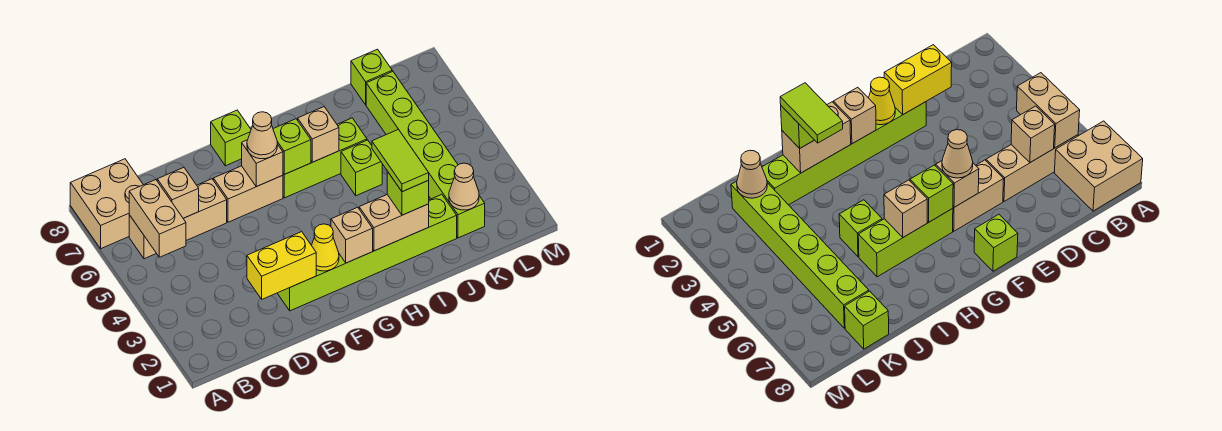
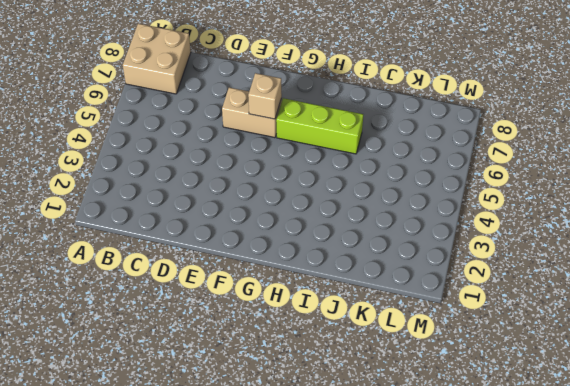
none -> tan 1x3 brick [129,179,227,259]
none -> lime 1x6 brick [278,194,457,311]
none -> lime 1x1 brick [211,110,251,166]

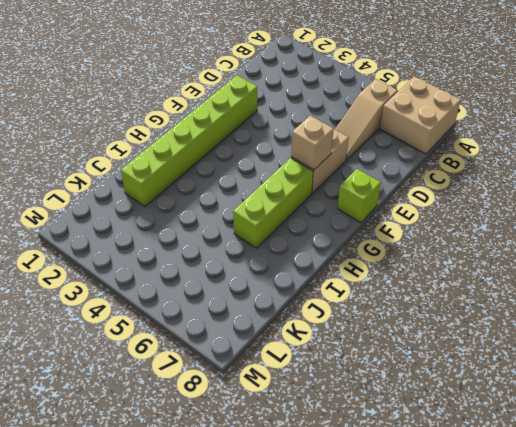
tan 1x3 slope [335,79,397,160] -> tan 1x3 brick [129,179,227,259]
none -> lime 1x1 brick [341,140,382,196]
none -> lime 1x6 brick [366,71,485,238]
none -> lime 1x1 brick [351,49,392,105]

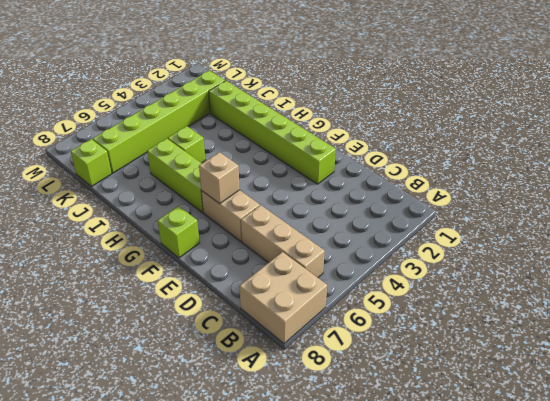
none -> tan 1x2 brick [129,180,186,257]
none -> tan 1x1 brick [157,167,199,218]
none -> yellow 1x2 brick [247,232,316,299]

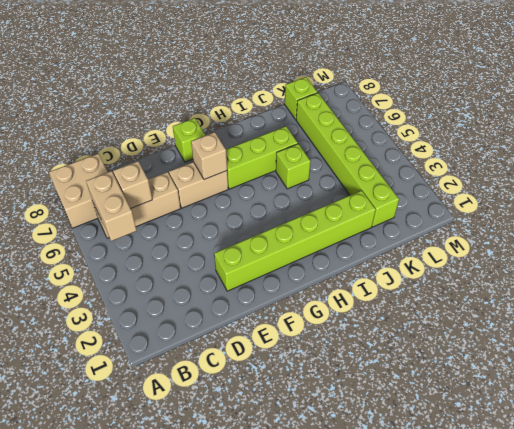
none -> yellow 1x2 brick [247,232,316,299]
none -> yellow 1x1 cone [312,224,339,271]
none -> tan 1x1 brick [331,207,373,263]

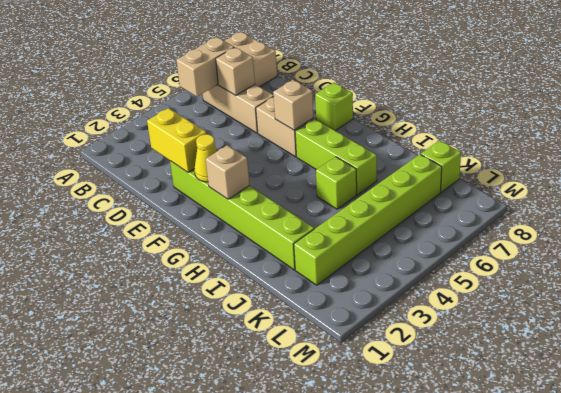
none -> lime 1x1 brick [273,119,311,174]
none -> tan 1x2 brick [359,195,429,251]
none -> tan 1x1 brick [298,107,339,162]

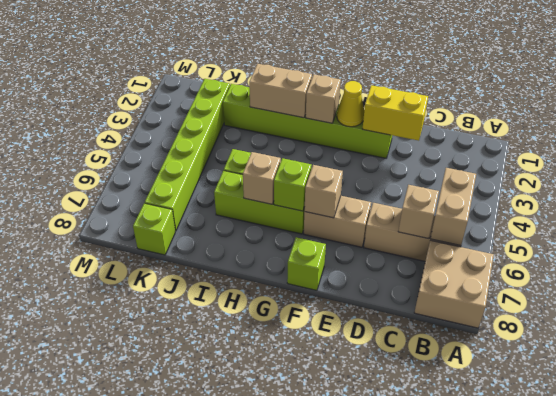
none -> tan 1x1 cone [449,163,479,210]
none -> tan 1x1 cone [247,112,277,159]
none -> lime 1x1 brick [387,171,429,215]

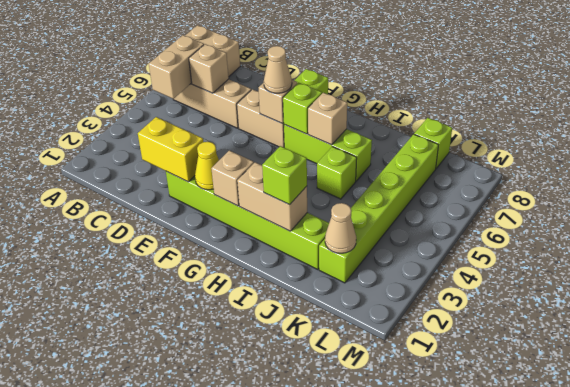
none -> lime 1x2 tile [372,129,429,192]

